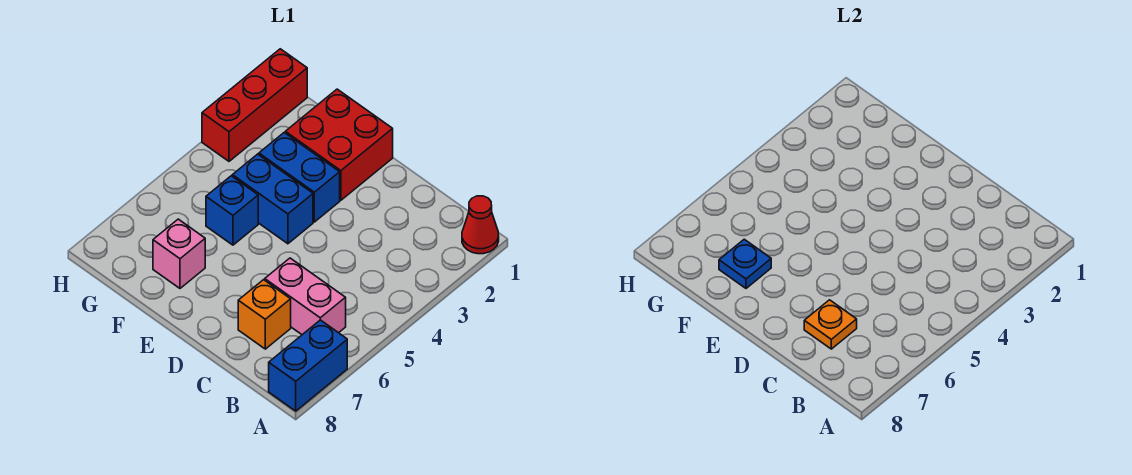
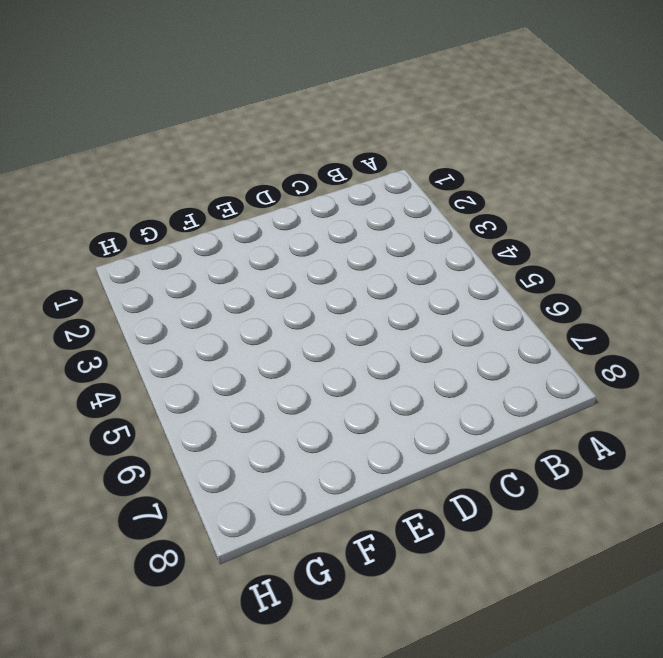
none -> red 1x1 cone [462,196,499,254]
none -> blue 1x2 brick [269,320,347,411]
none -> pink 1x2 brick [265,258,346,335]

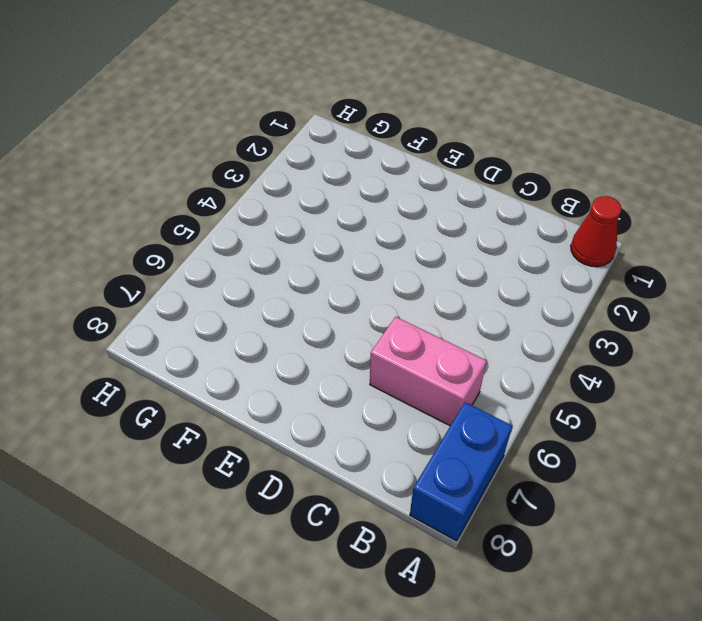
none -> orange 1x1 brick [238,280,291,349]
none -> red 2x2 brick [285,89,393,200]
none -> blue 1x2 brick [259,133,340,222]

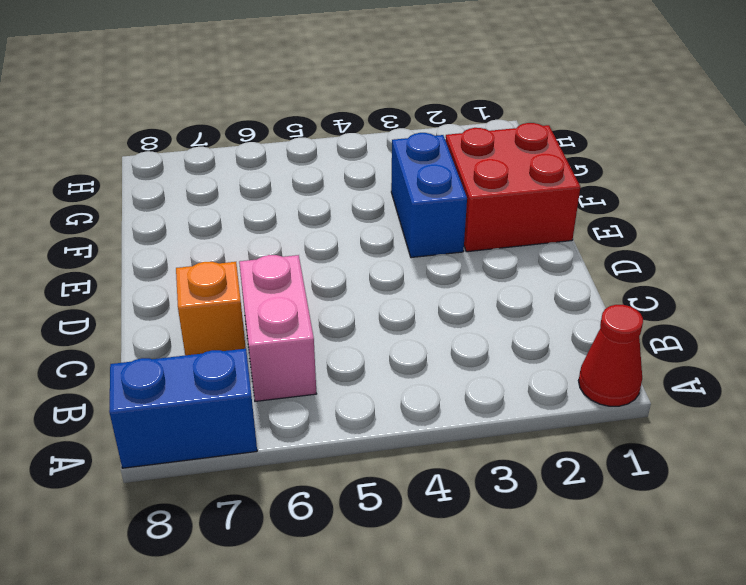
none -> blue 1x2 brick [232,154,313,244]
none -> blue 1x1 brick [206,176,258,245]
none -> pink 1x1 brick [153,219,205,288]

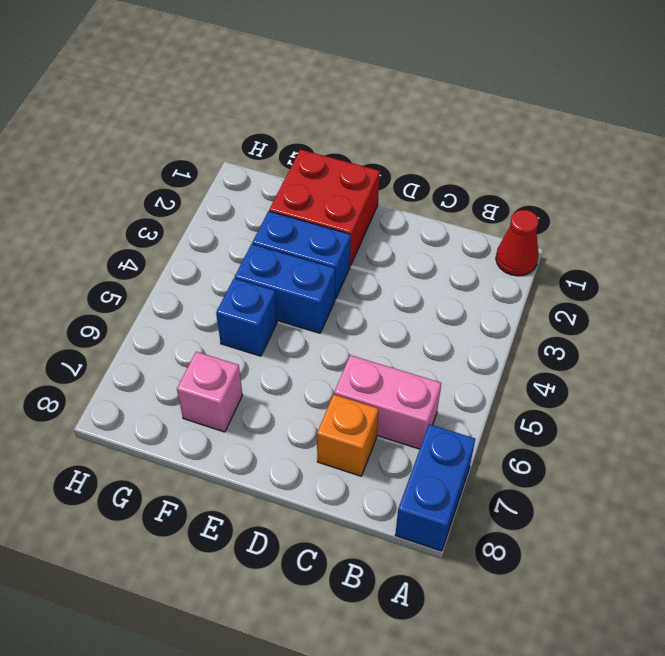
none -> red 1x3 brick [202,49,307,161]
none -> orange 1x1 plate [804,300,857,349]
none -> blue 1x1 plate [719,239,771,288]

